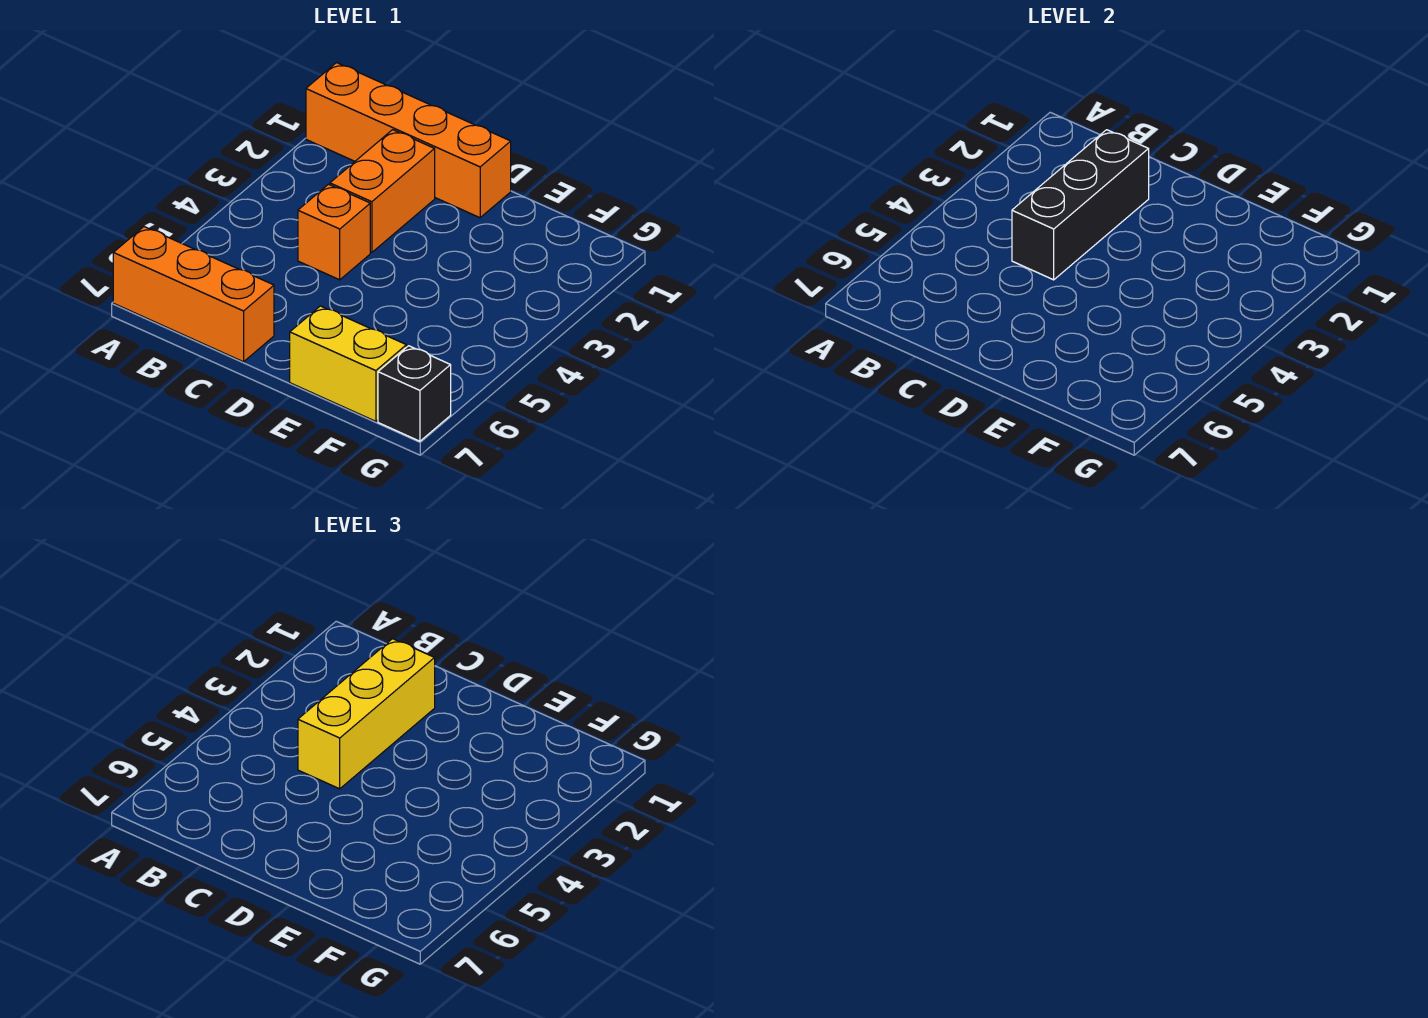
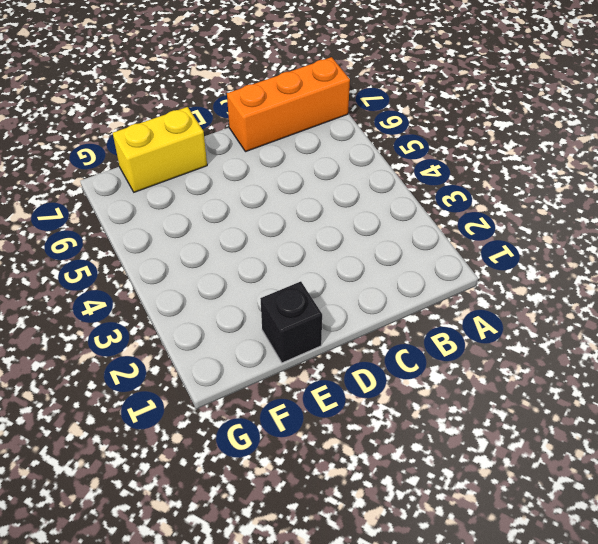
black 1x1 brick [260,281,322,363] -> black 1x1 brick moved to [378,346,451,441]
none -> orange 1x4 brick [306,63,511,218]
none -> orange 1x2 brick [330,130,435,252]

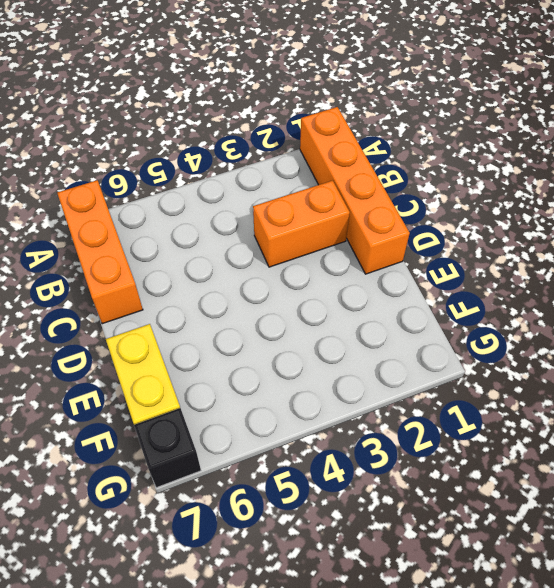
none -> orange 1x1 brick [298,184,370,280]
none -> black 1x3 brick [1012,130,1149,280]

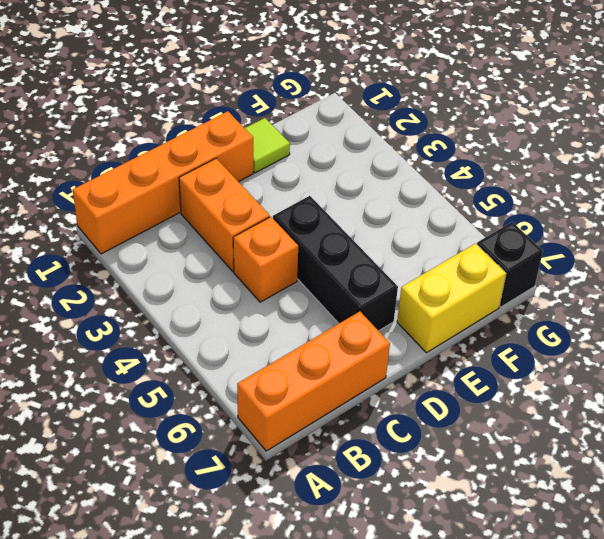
black 1x3 brick [273,196,398,331] -> black 1x3 brick moved to [1012,130,1149,280]
lime 1x1 tile [245,118,290,173] -> none
none -> yellow 1x3 brick [298,639,435,789]

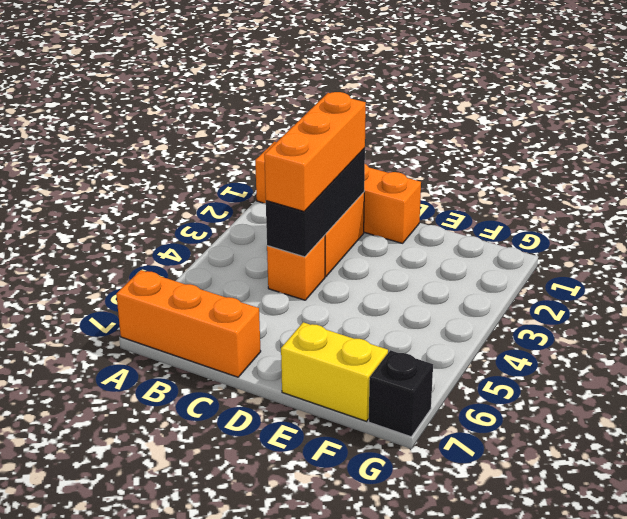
orange 1x3 brick [264,92,366,212] -> yellow 1x3 brick [298,639,435,789]

